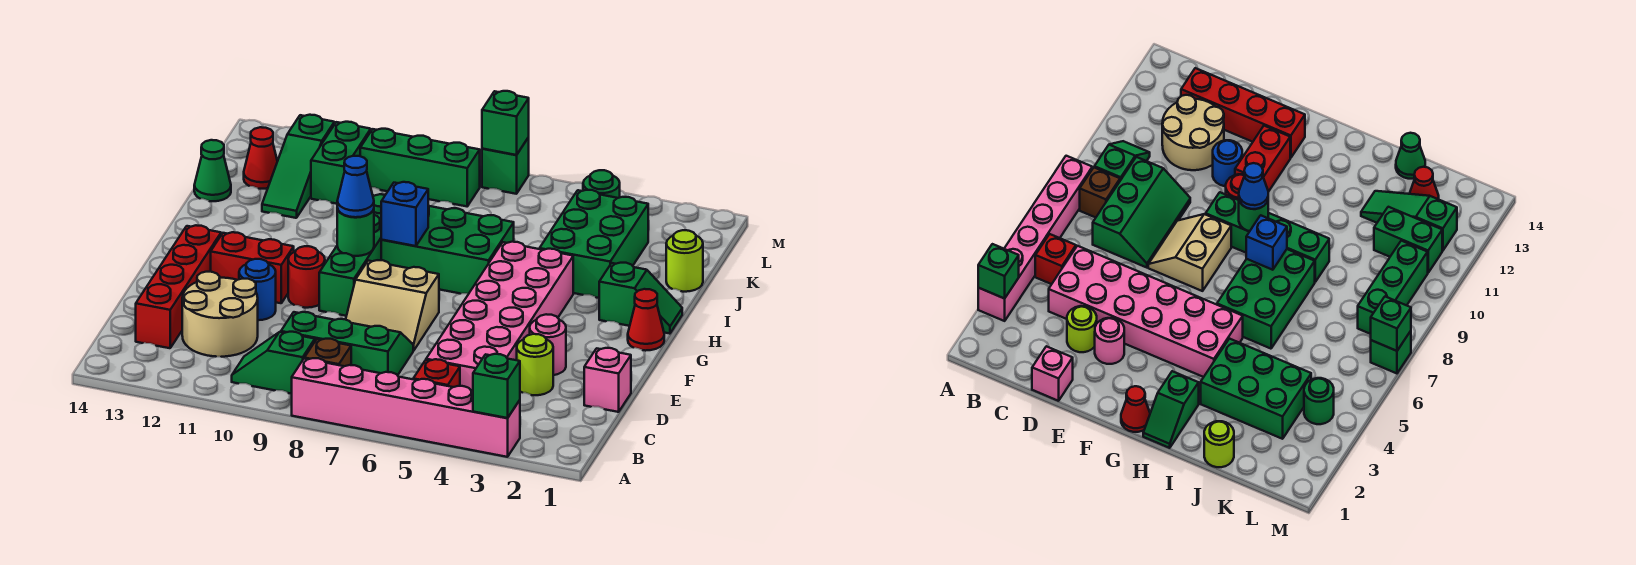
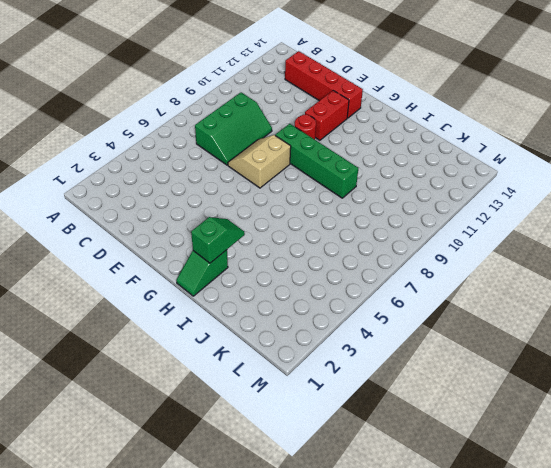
green 1x2 slope [191,217,245,263] -> green 1x2 slope moved to [232,332,315,394]
none -> pink 1x6 brick [292,358,520,457]
none -> red 1x1 brick [413,359,460,387]
none -> brown 1x1 brick [304,339,351,366]
none -> pink 2x6 brick [426,242,573,391]

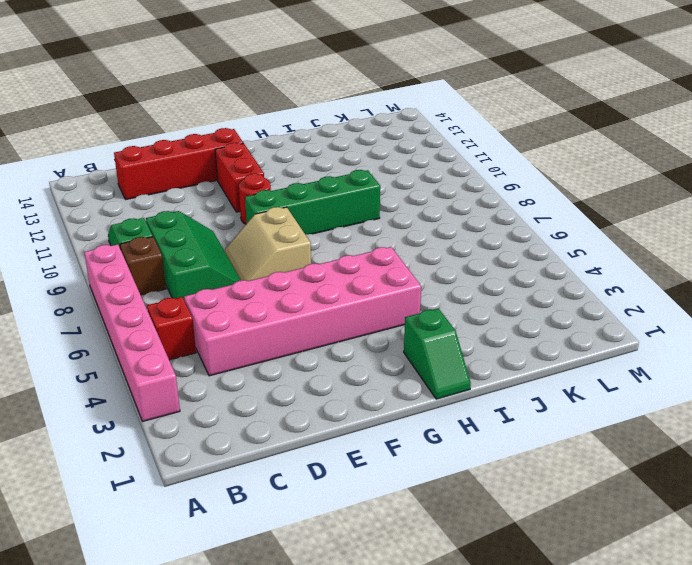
none -> tan 2x2 round brick [182,272,258,357]
none -> pink 1x1 brick [584,348,631,412]
none -> lime 1x1 round brick [517,334,553,395]
none -> pink 1x1 round brick [530,314,566,375]

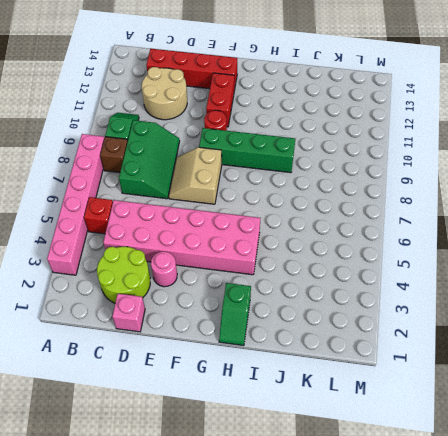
lime 2x2 round brick [97,247,150,303] -> lime 1x1 round brick [517,334,553,395]
none -> blue 1x1 round brick [239,259,276,320]
none -> red 1x1 cone [628,289,664,351]
none -> green 2x3 brick [381,206,514,294]
none -> green 2x3 brick [540,190,648,298]

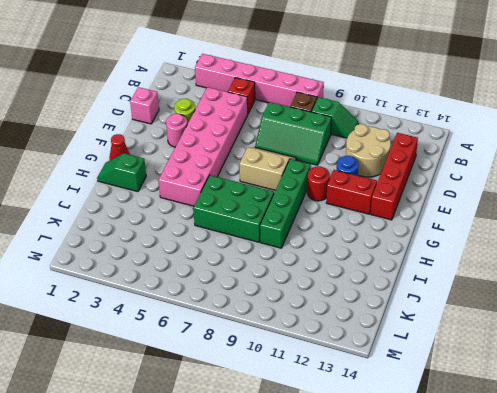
none -> green 2x3 brick [540,190,648,298]
none -> lime 1x1 round brick [666,230,703,292]
none -> green 1x3 slope [262,115,334,218]
none -> green 1x1 cone [194,140,231,201]

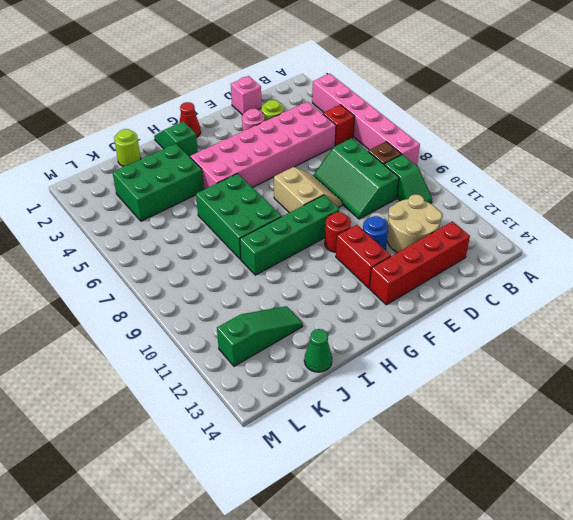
none -> green 1x2 brick [311,122,371,204]
none -> red 1x1 cone [244,127,277,189]
none -> green 1x1 round brick [583,170,620,198]
none -> green 1x3 brick [360,129,480,206]

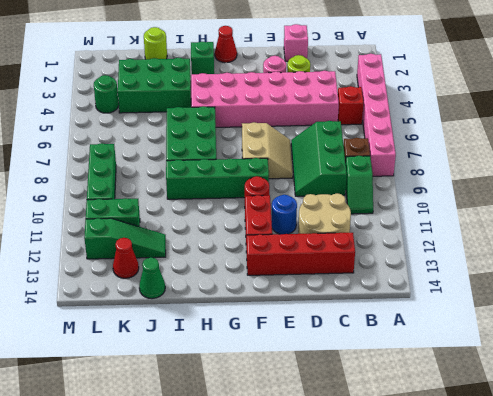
none -> green 1x1 brick [482,137,529,194]
none -> green 1x1 brick [473,354,520,418]
none -> green 1x1 round brick [337,208,374,256]
none -> blue 1x1 brick [381,182,428,246]

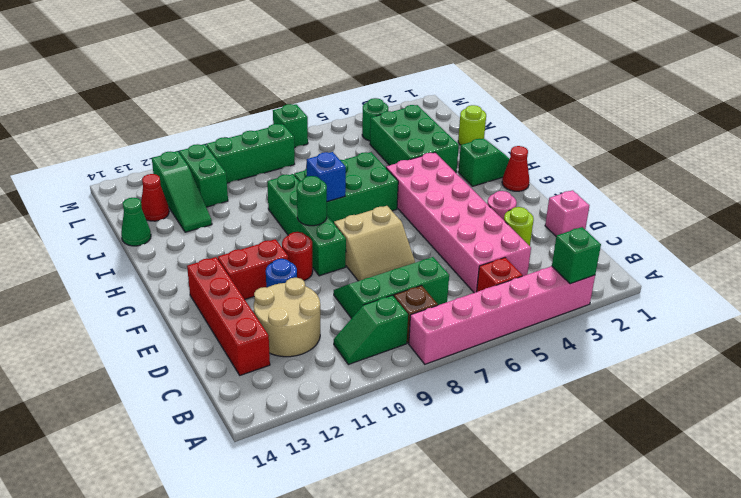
none -> green 1x1 brick [482,91,529,155]
none -> blue 1x1 cone [337,156,374,217]

